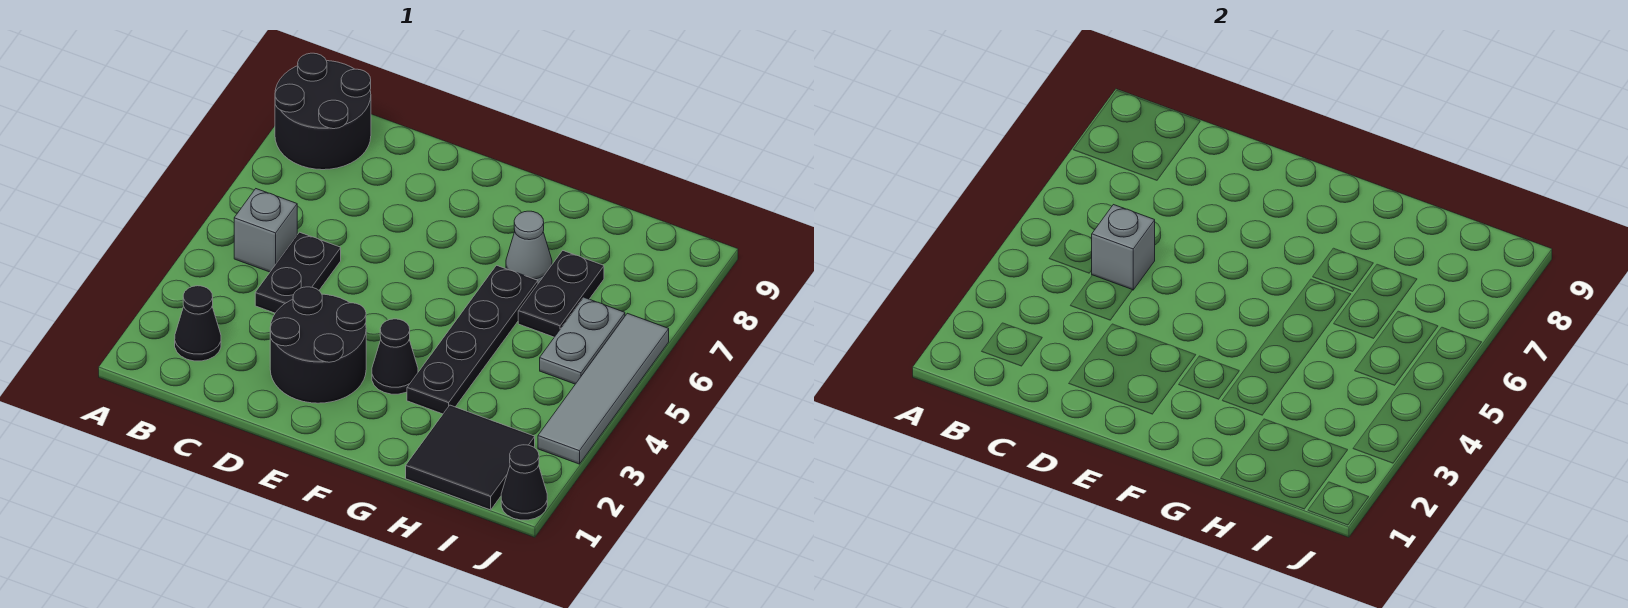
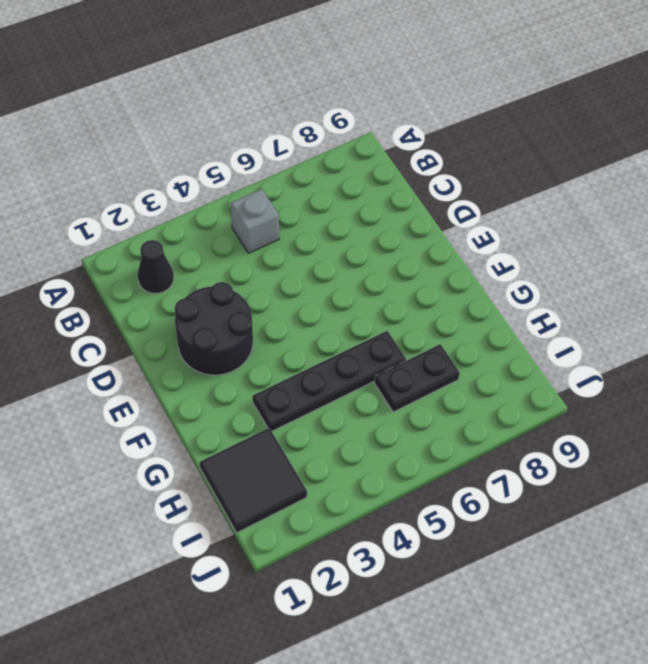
none -> black 2x2 round brick [275,53,371,170]
none -> black 1x2 plate [255,232,341,313]
none -> black 1x1 cone [372,319,418,394]

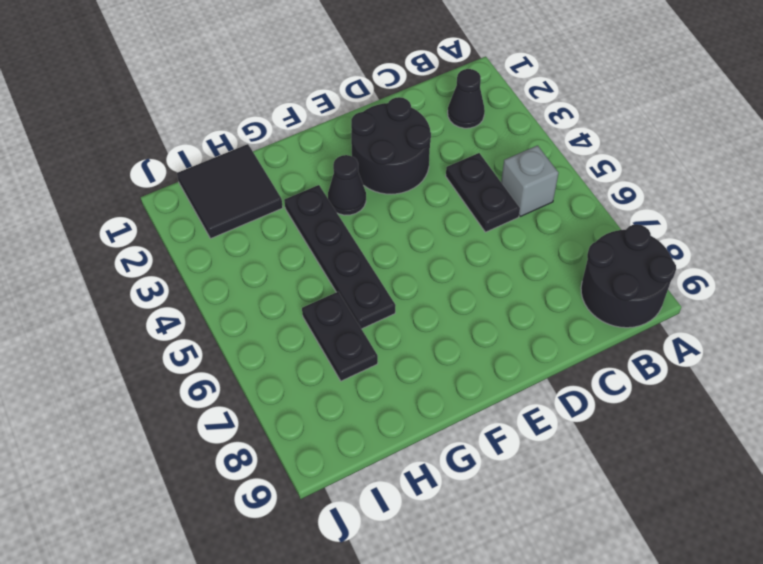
none -> grey 1x1 cone [506,211,552,283]
none -> grey 1x2 plate [540,298,625,384]
none -> black 1x1 cone [501,445,547,520]

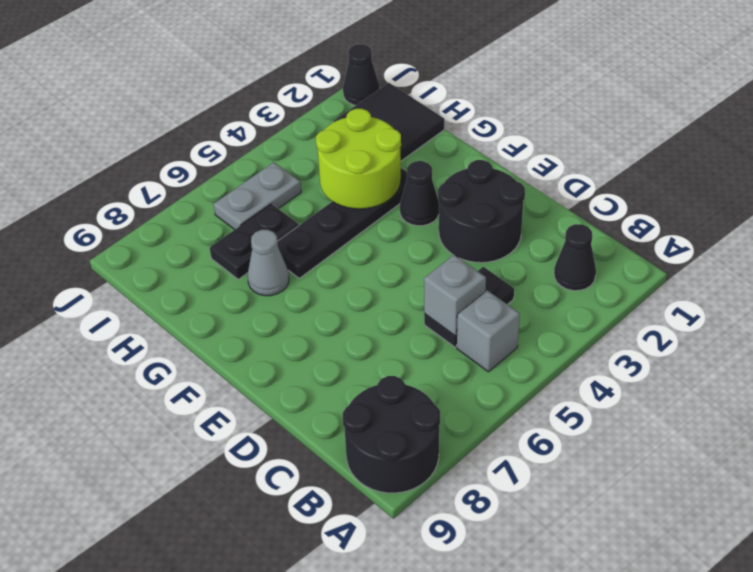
lime 2x2 round brick [316,109,401,209] -> none
none -> grey 1x4 tile [538,313,669,464]

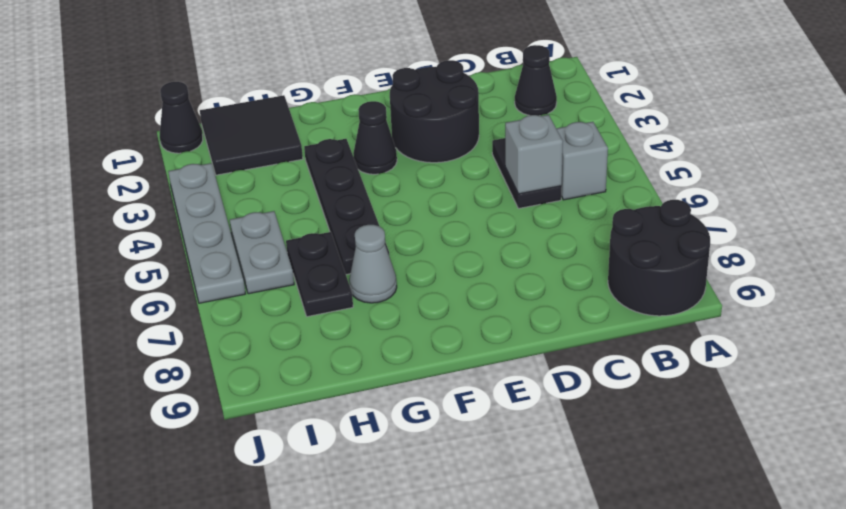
grey 1x4 plate [168,163,245,303] -> grey 1x4 tile [538,313,669,464]

